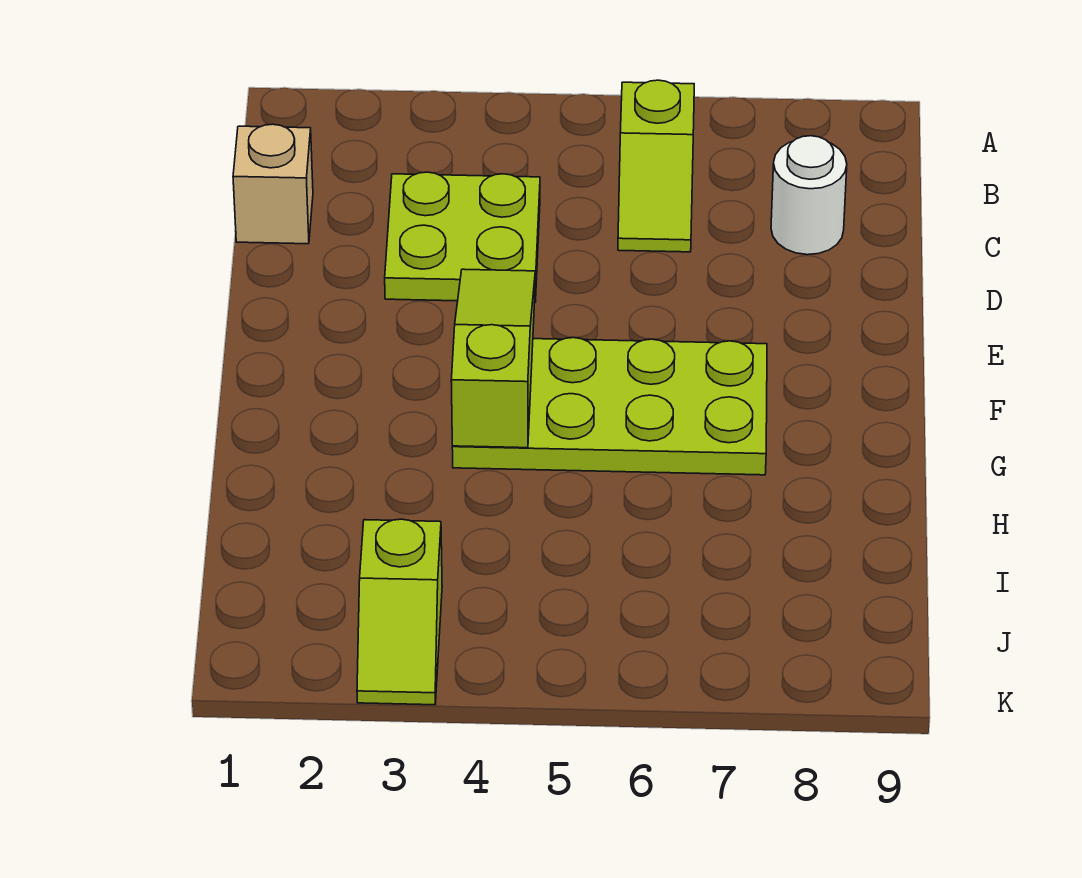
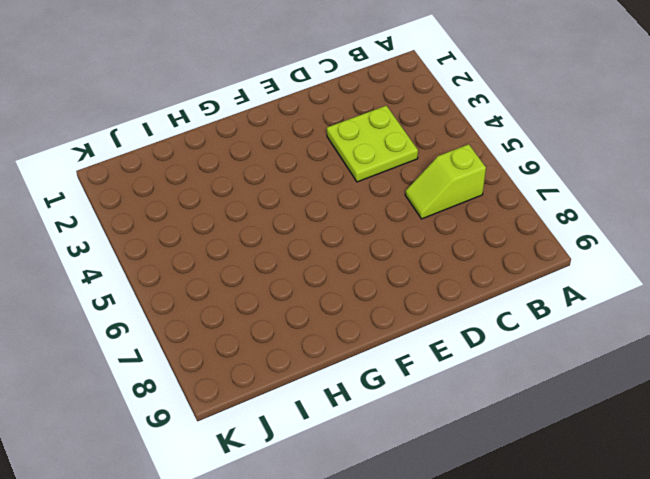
none -> tan 1x1 brick [233,124,313,244]
none -> white 1x1 round brick [771,136,847,255]

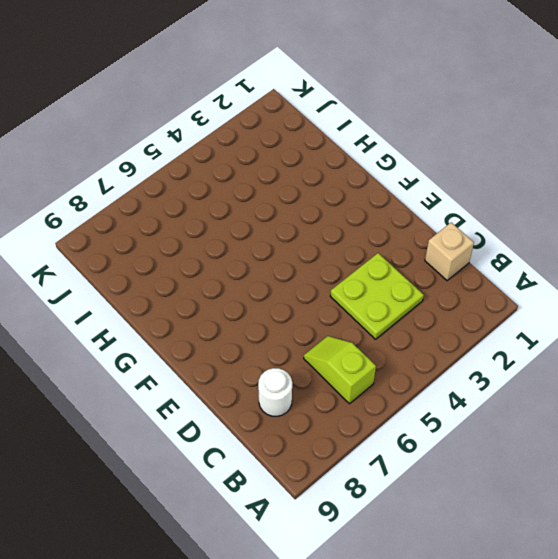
none -> lime 2x4 plate [452,338,767,475]
none -> lime 1x2 slope [357,519,442,705]

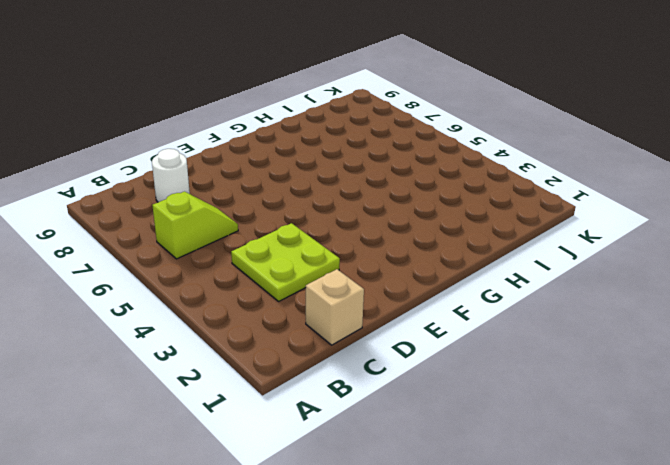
none -> lime 2x4 plate [452,338,767,475]
none -> lime 1x2 slope [357,519,442,705]

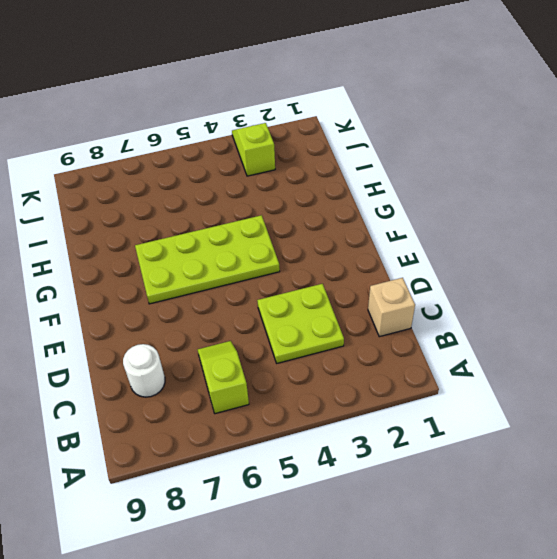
none -> lime 1x3 slope [451,269,535,448]

